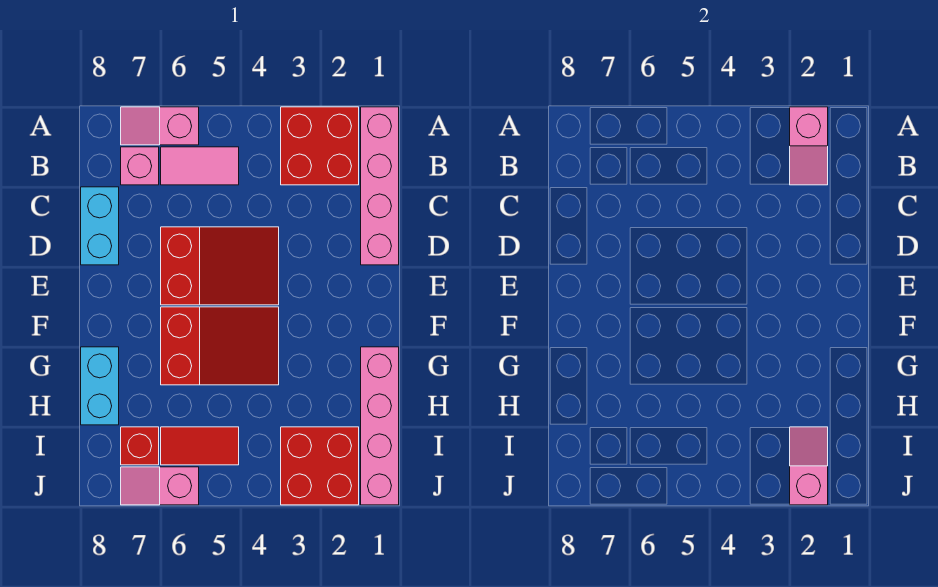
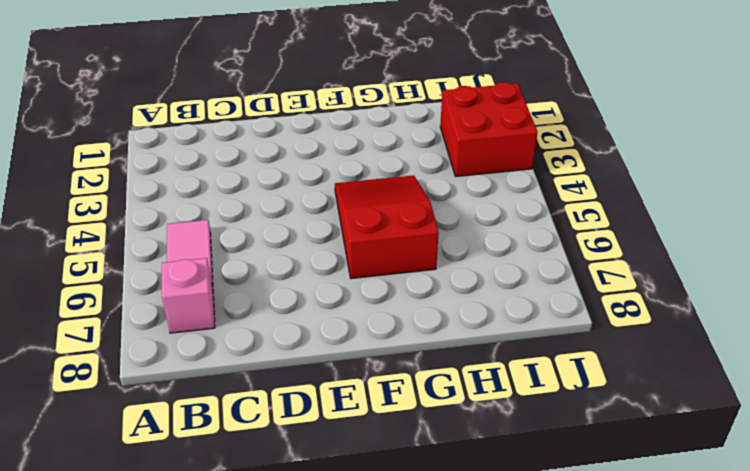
none -> pink 1x4 brick [361,107,399,265]
none -> red 2x2 brick [281,107,359,185]
none -> pink 1x2 slope [121,107,199,145]

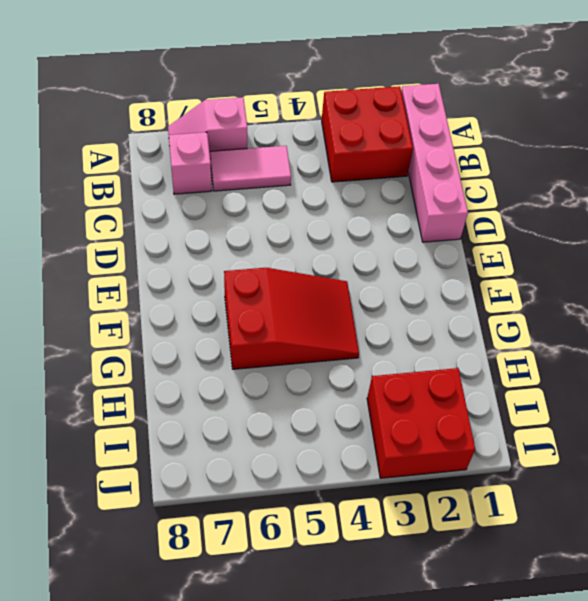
none -> cyan 1x2 brick [81,187,119,265]
none -> red 2x3 slope [161,227,279,305]
none -> pink 1x4 brick [361,347,399,505]

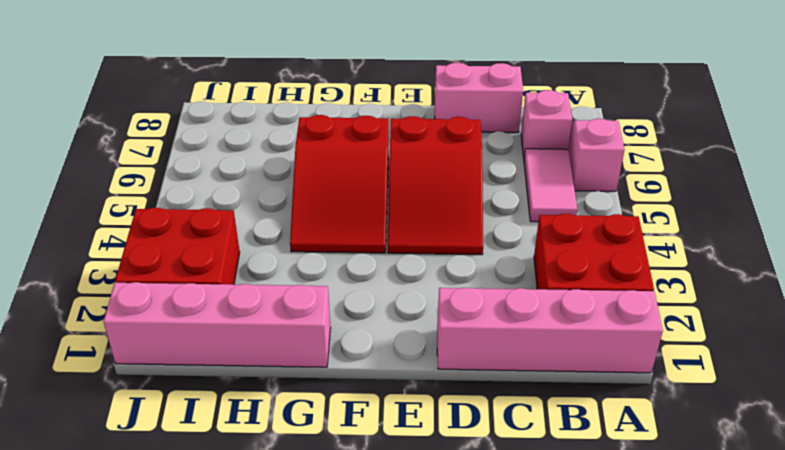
pink 1x2 brick [435,63,523,133] -> cyan 1x2 brick [81,187,119,265]
none -> cyan 1x2 brick [81,347,119,425]
none -> red 1x2 tile [161,427,239,465]
none -> red 1x1 brick [121,427,159,465]

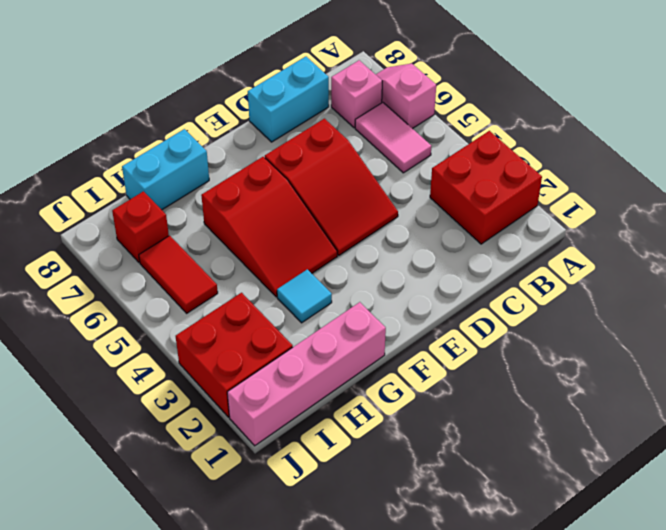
cyan 1x1 tile [277,269,332,323] -> none
none -> pink 1x4 brick [361,107,399,265]
none -> pink 1x2 slope [121,467,199,505]
none -> pink 1x2 slope [790,107,828,185]

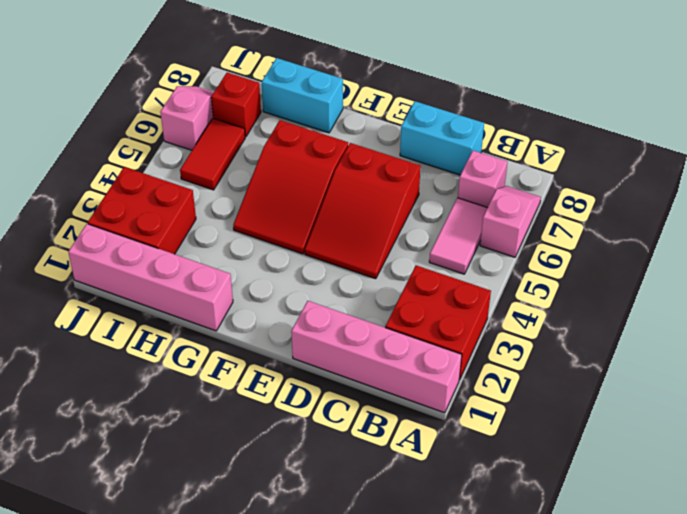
none -> pink 1x2 slope [790,107,828,185]
none -> pink 1x2 slope [790,427,828,505]

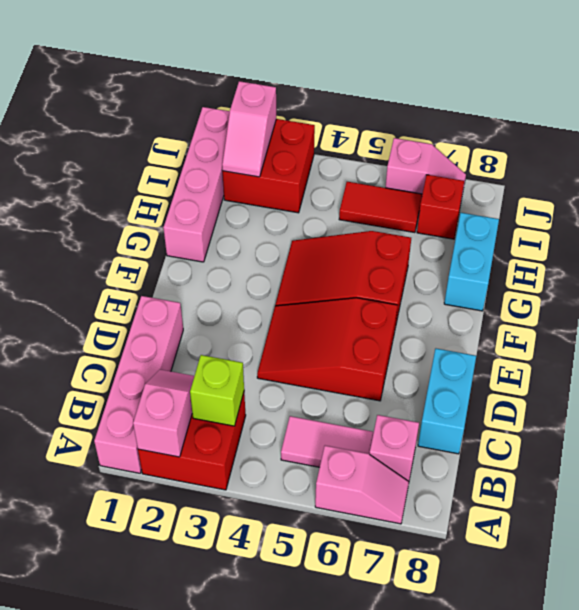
lime 1x1 brick [190,355,244,426] -> none

